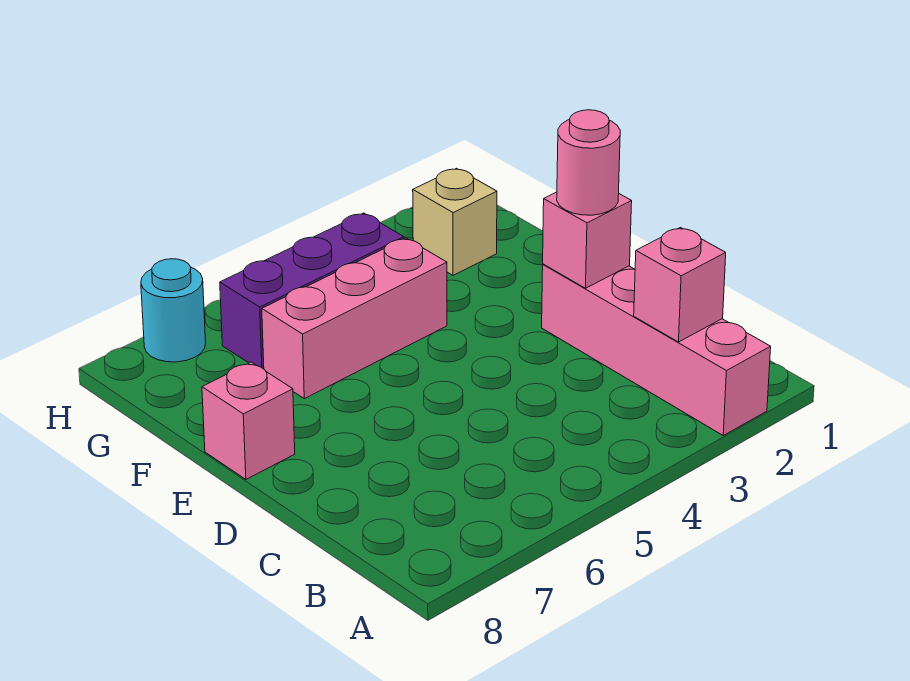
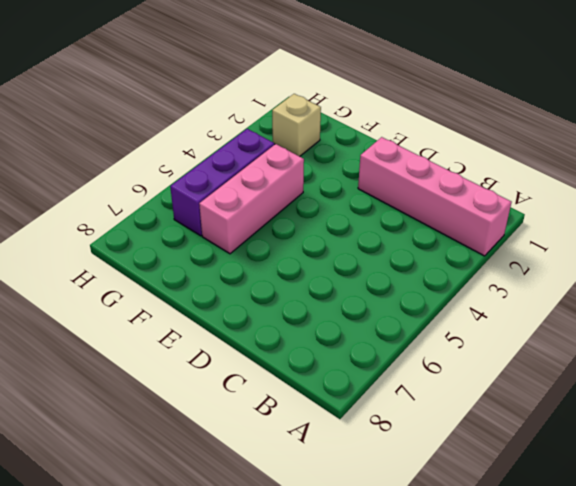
none -> pink 1x1 brick [202,362,295,479]
none -> cyan 1x1 round brick [141,259,206,362]

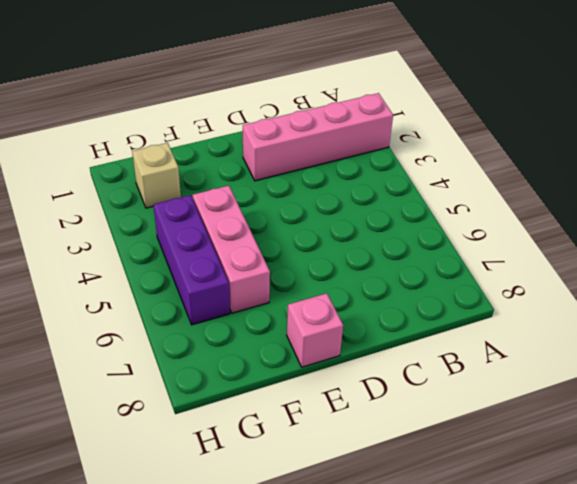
none -> cyan 1x1 round brick [141,259,206,362]
none -> pink 1x1 brick [634,228,726,342]

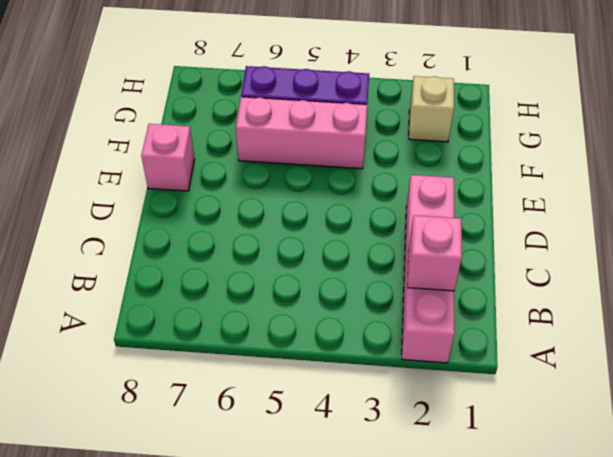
none -> cyan 1x1 round brick [141,259,206,362]
none -> pink 1x1 brick [543,192,632,288]

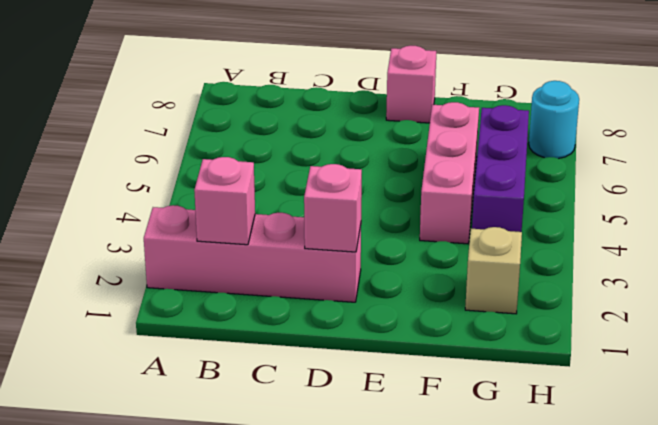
none -> pink 1x1 round brick [557,110,620,215]

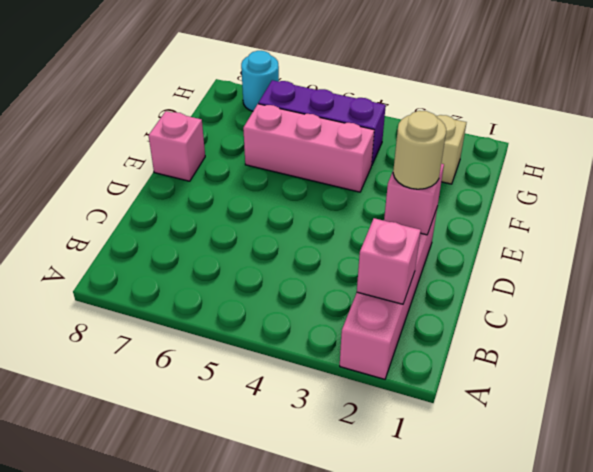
tan 1x1 round brick [393,111,446,189] -> pink 1x1 round brick [557,110,620,215]

